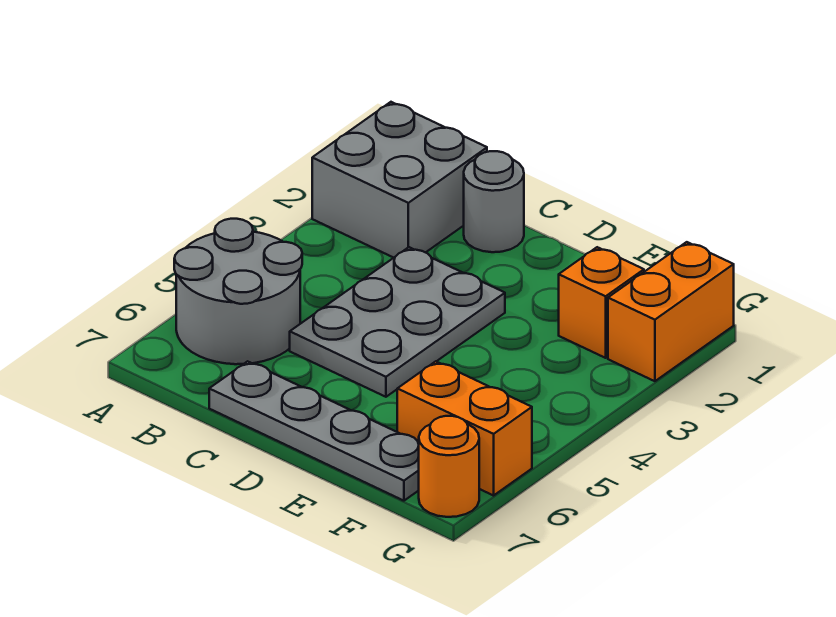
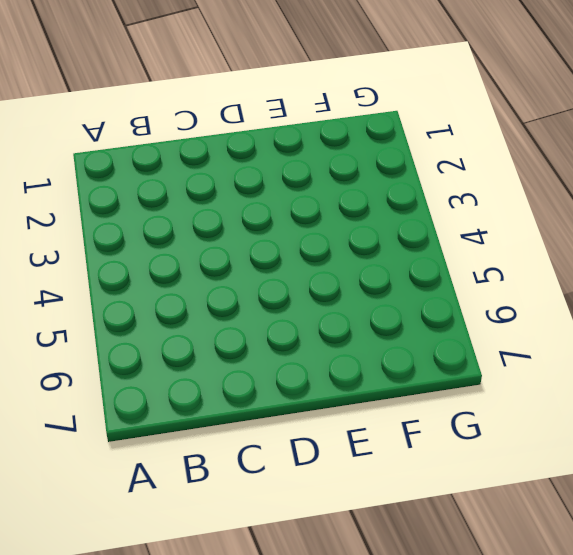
none -> grey 2x2 brick [312,102,487,258]
none -> grey 2x2 round brick [174,219,302,364]

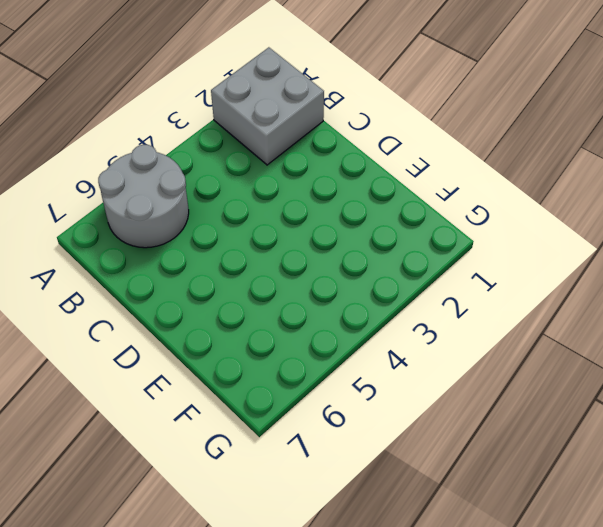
none -> grey 1x1 round brick [464,151,524,252]
none -> grey 2x3 plate [290,247,505,397]

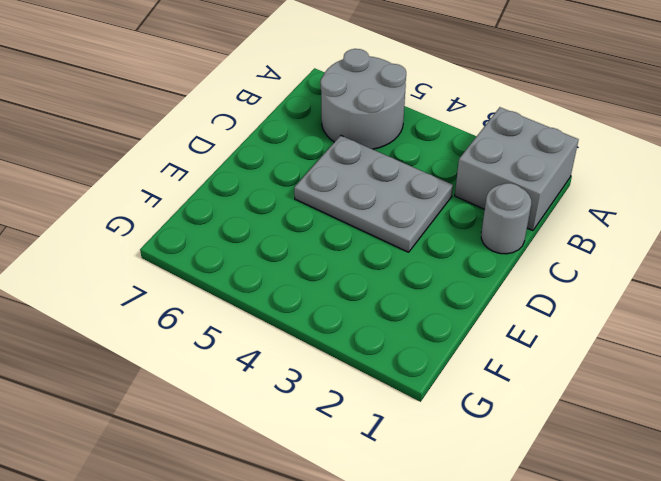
none -> grey 1x4 plate [209,361,419,501]
none -> orange 1x1 brick [559,247,644,358]

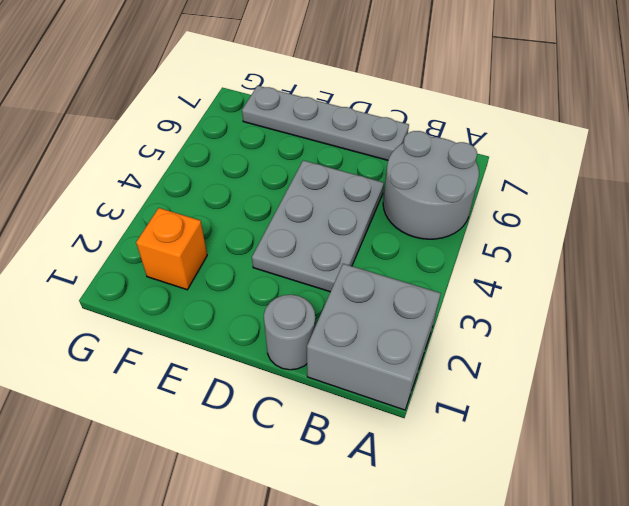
none -> orange 1x2 brick [397,361,532,495]
none -> orange 1x2 brick [608,242,734,381]

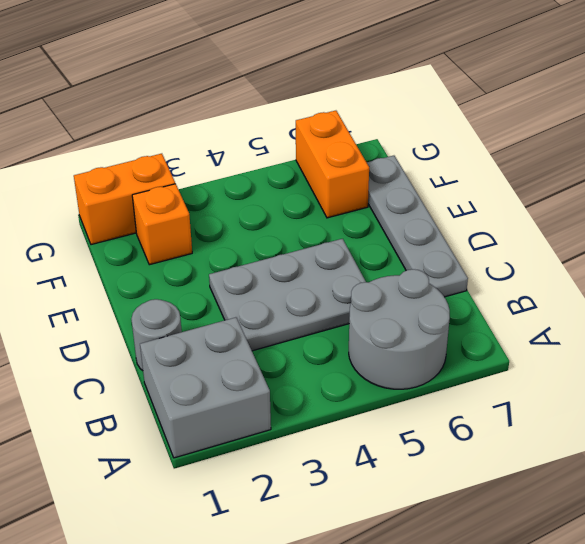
none -> orange 1x1 round brick [419,416,479,517]

